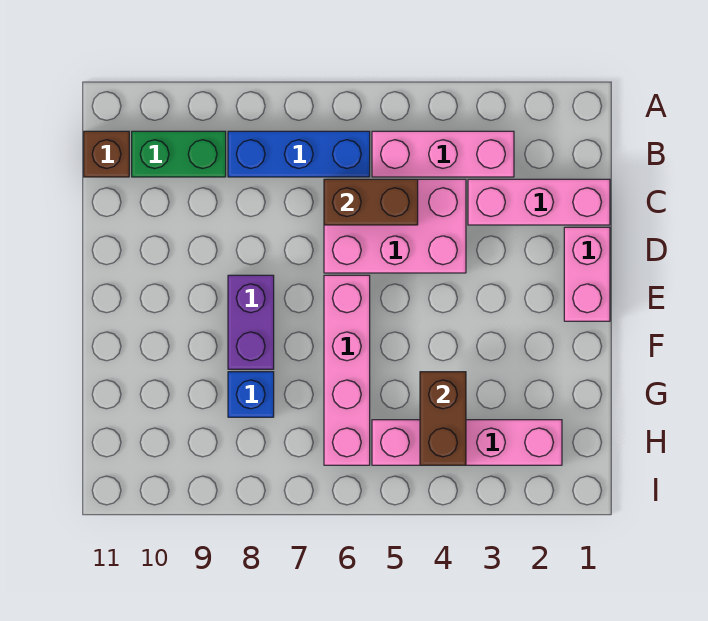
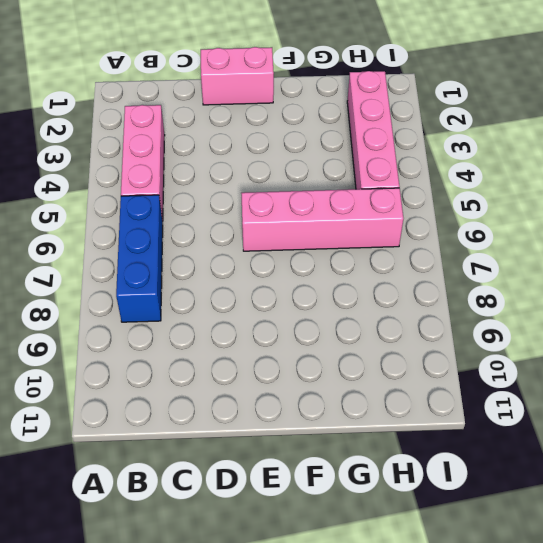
none -> green 1x2 brick [132,131,226,177]
none -> brown 1x1 brick [84,131,129,177]
none -> pink 1x3 brick [468,179,610,225]

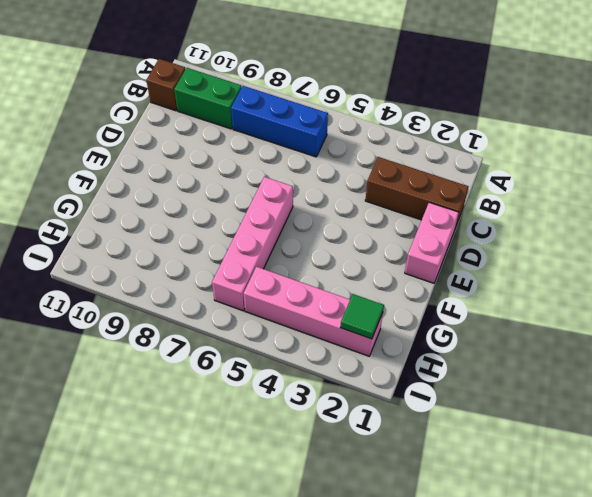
brown 1x3 brick [365,157,469,228] -> pink 1x3 brick [468,179,610,225]
green 1x1 tile [340,294,384,339] -> none
none -> pink 1x3 brick [372,131,514,177]
none -> pink 2x3 brick [324,179,466,273]
none -> purple 1x2 brick [228,275,274,369]

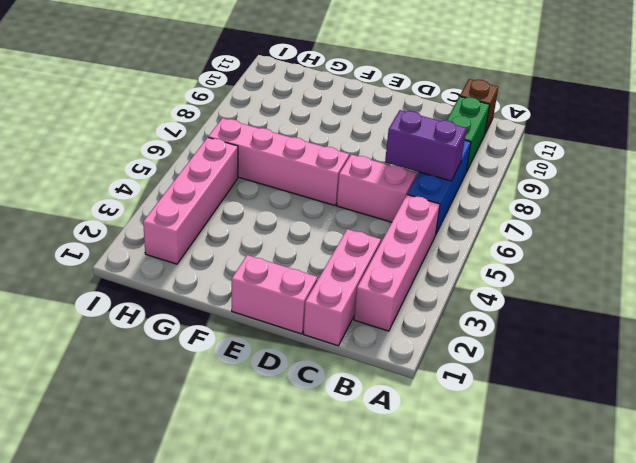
pink 1x4 brick [354,195,440,331] -> pink 1x3 brick [372,131,514,177]
purple 1x2 brick [385,110,466,181] -> purple 1x2 brick moved to [228,275,274,369]
pink 1x2 brick [337,154,416,222] -> pink 2x3 brick [324,179,466,273]
none -> blue 1x1 brick [228,372,274,417]
none -> brown 1x2 brick [324,179,418,225]
none -> brown 1x2 brick [420,372,466,465]

